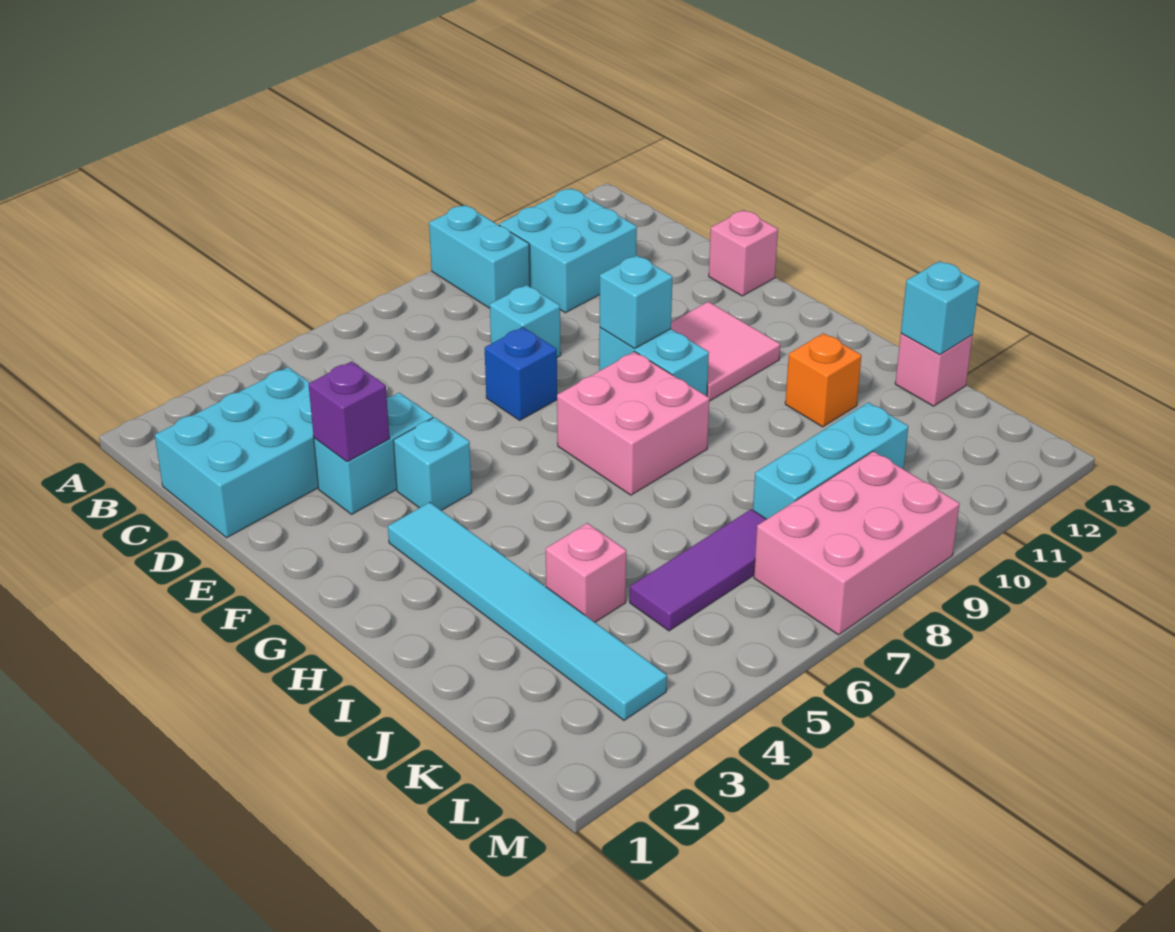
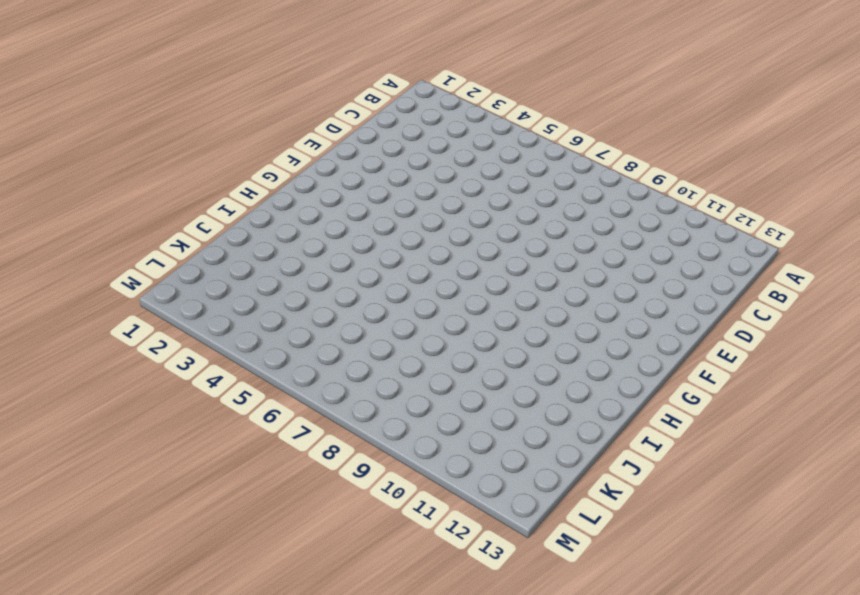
none -> cyan 1x2 brick [429,205,530,308]
none -> cyan 2x2 brick [499,188,637,313]
none -> cyan 2x3 brick [155,367,318,538]

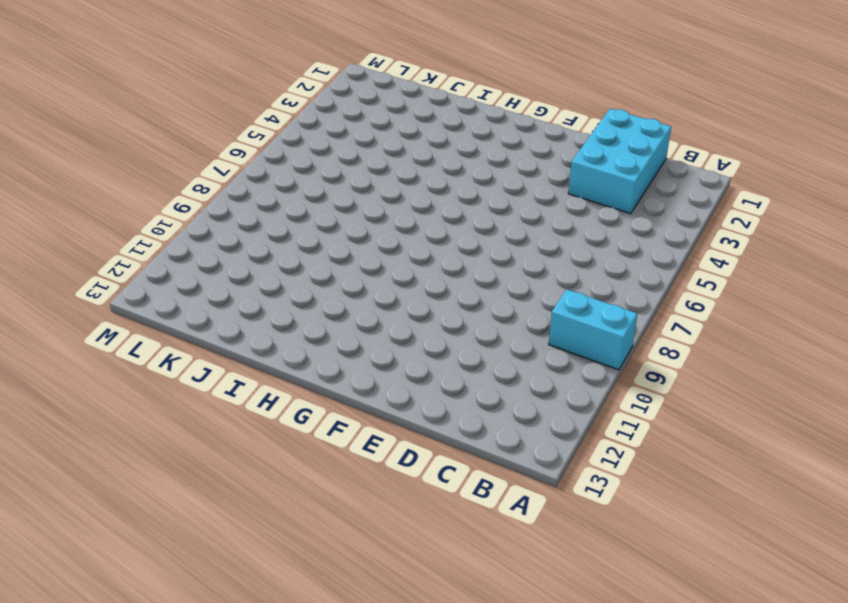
none -> cyan 2x2 brick [499,188,637,313]
none -> cyan 1x1 brick [490,285,561,357]
none -> cyan 1x2 brick [314,393,433,514]

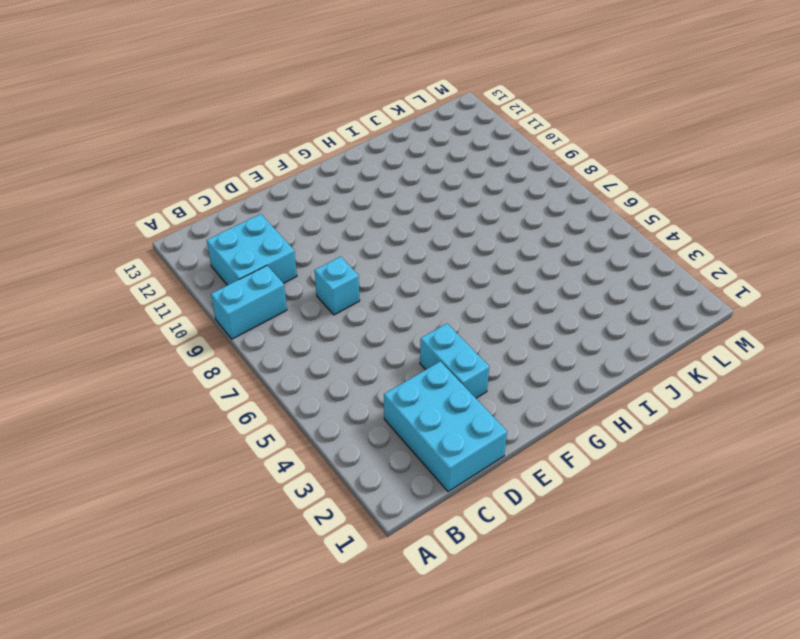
none -> blue 1x1 brick [485,327,557,420]
none -> pink 1x1 brick [709,210,778,296]
none -> cyan 1x1 brick [393,417,472,510]

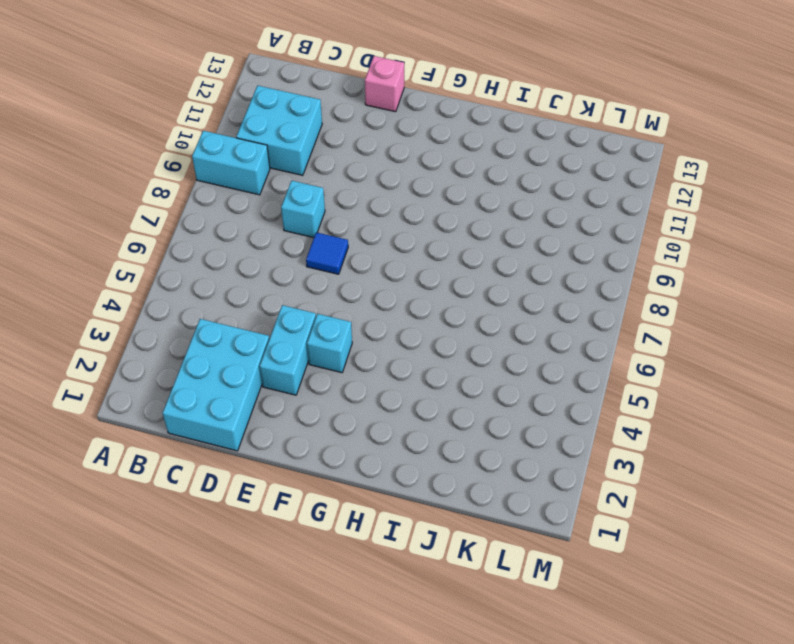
blue 1x1 tile [306,232,348,274] -> blue 1x1 brick [485,327,557,420]
none -> cyan 1x2 brick [599,328,709,396]
none -> pink 2x2 tile [671,302,780,401]
none -> cyan 1x6 tile [388,502,667,720]

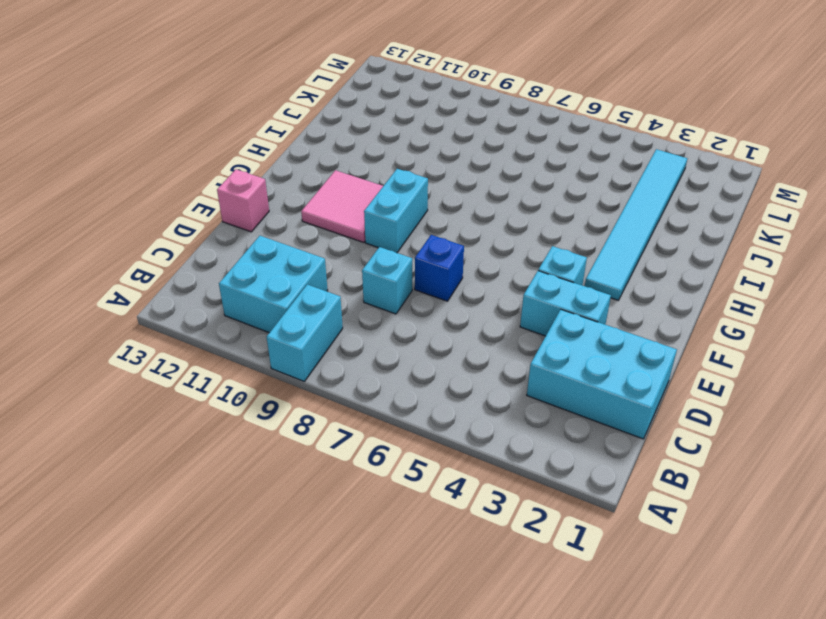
none -> pink 2x2 brick [557,352,709,495]
none -> orange 1x1 brick [785,333,861,427]
none -> pink 1x1 brick [546,523,626,622]

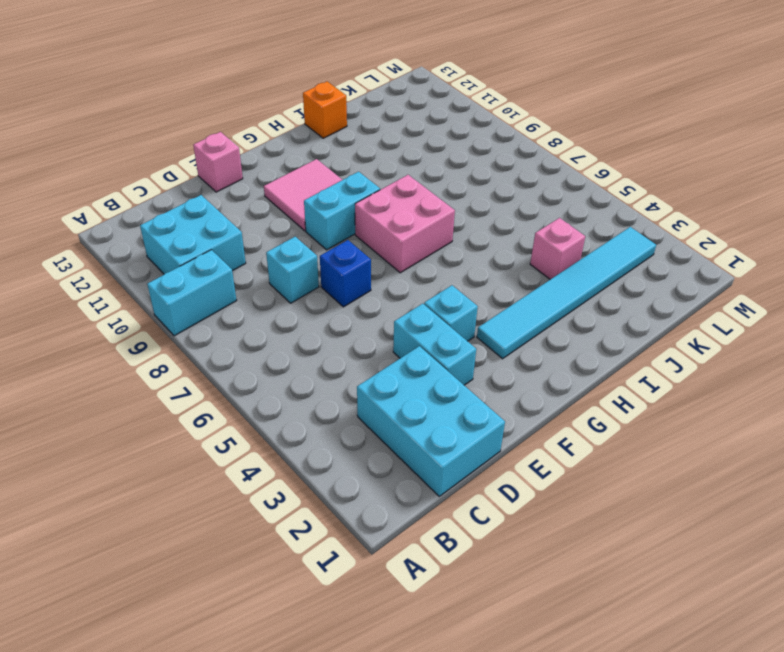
orange 1x1 brick [303,81,347,138] -> orange 1x1 brick moved to [785,333,861,427]
none -> pink 1x1 brick [895,334,973,406]
none -> purple 1x3 tile [630,509,766,631]
none -> cyan 1x3 brick [753,402,908,519]

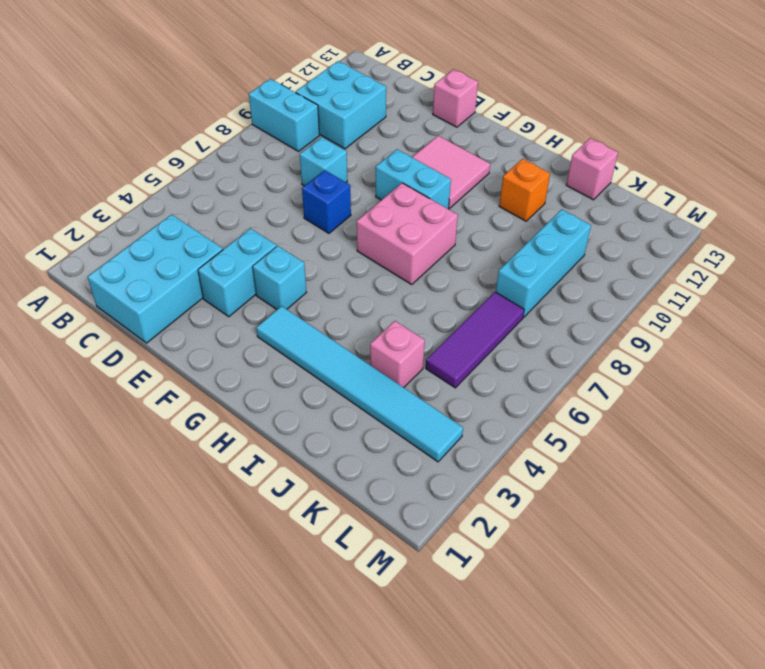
none -> pink 2x3 brick [754,451,960,635]
none -> purple 1x1 brick [309,362,390,462]
none -> cyan 1x1 brick [600,255,672,349]

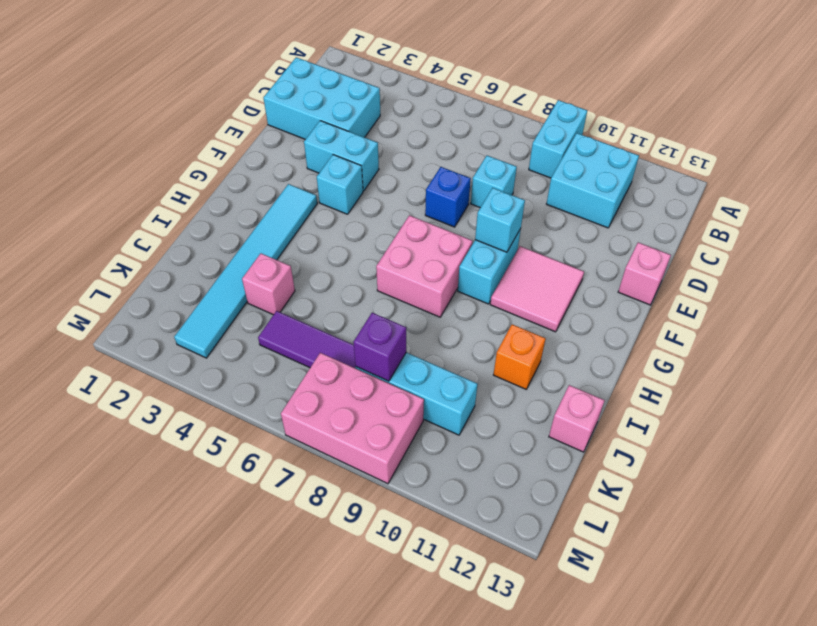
purple 1x1 brick [353,313,406,381] -> purple 1x1 brick moved to [309,362,390,462]
none -> cyan 1x1 brick [901,261,980,355]

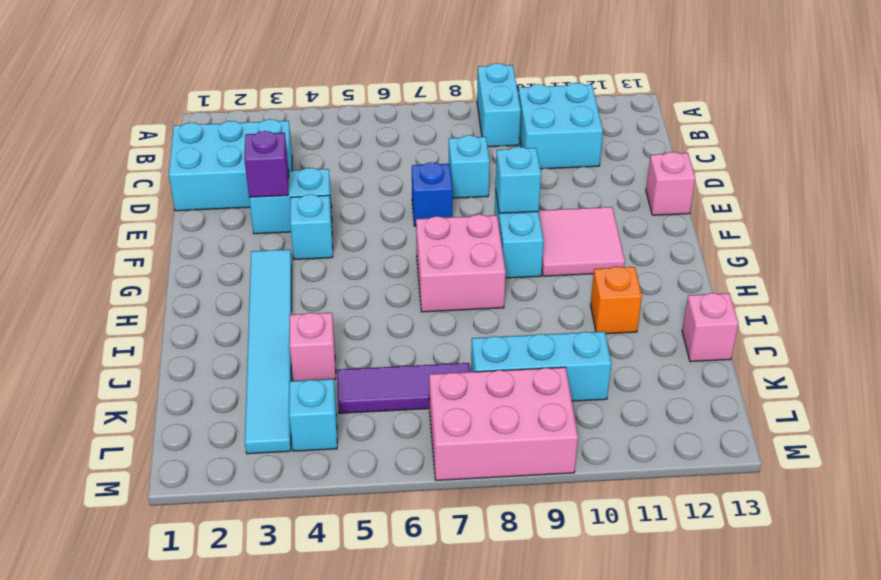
cyan 1x1 brick [289,379,337,451] -> cyan 1x1 brick moved to [901,261,980,355]

